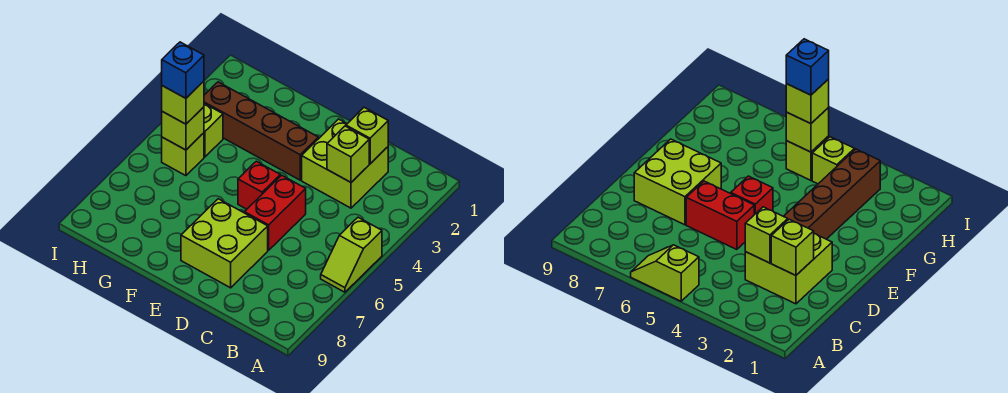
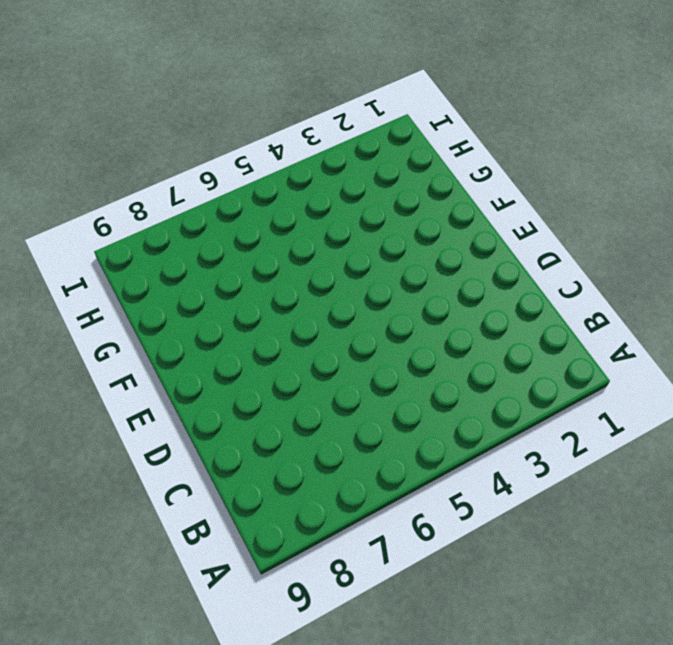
none -> lime 1x2 slope [321,217,382,292]
none -> lime 2x2 brick [302,119,388,208]
none -> red 1x2 brick [244,175,306,250]

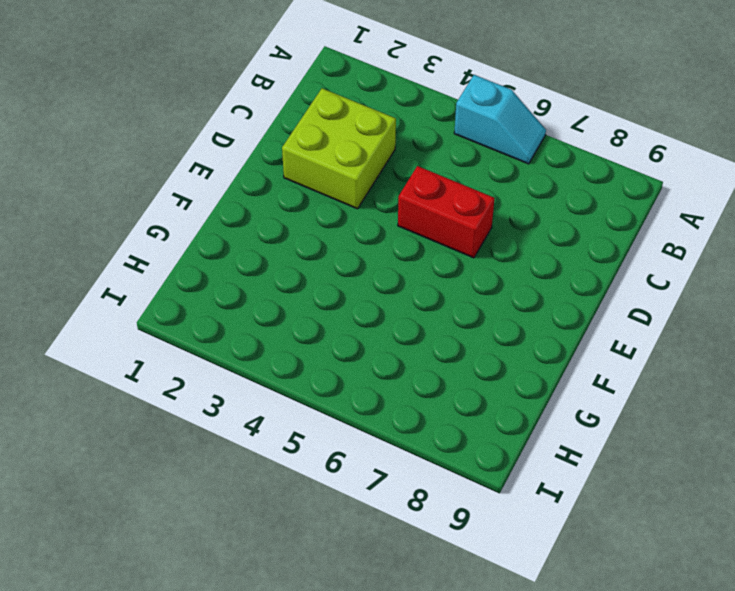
cyan 1x2 slope [454,75,546,164] -> lime 1x2 slope [321,217,382,292]
none -> lime 2x2 brick [181,199,268,288]
none -> brown 1x4 brick [204,82,318,180]
none -> red 1x1 brick [238,161,280,209]

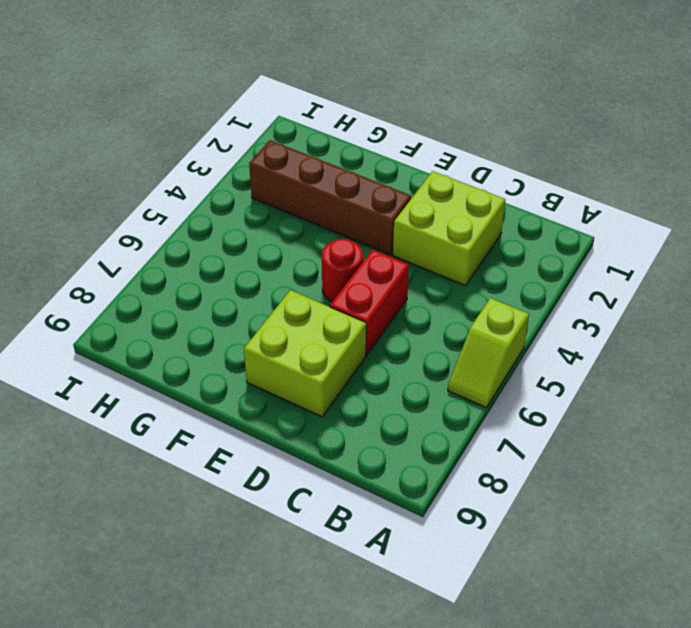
red 1x1 round brick [322,239,363,302] -> red 1x1 brick [238,161,280,209]
none -> lime 1x1 brick [204,104,223,157]
none -> lime 1x1 brick [162,133,204,176]
none -> lime 1x1 brick [346,107,388,164]

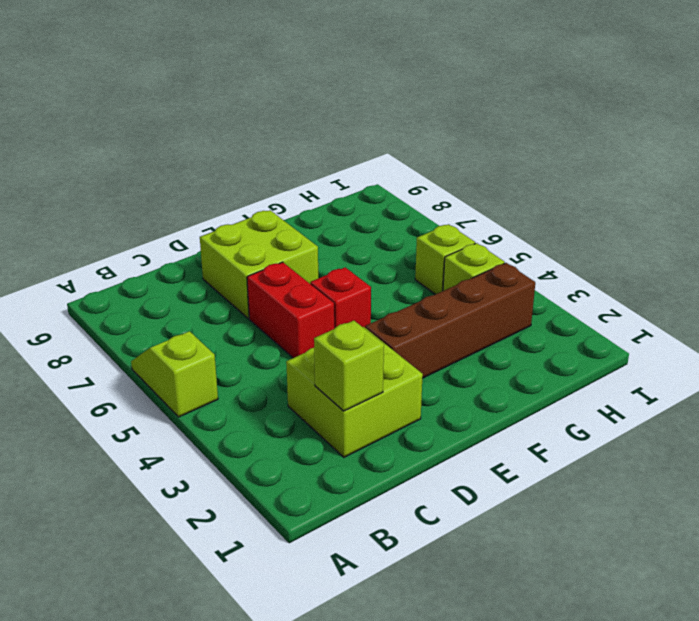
none -> lime 1x1 brick [327,126,369,182]
none -> lime 1x1 brick [162,107,204,150]
none -> lime 1x1 brick [162,81,204,124]

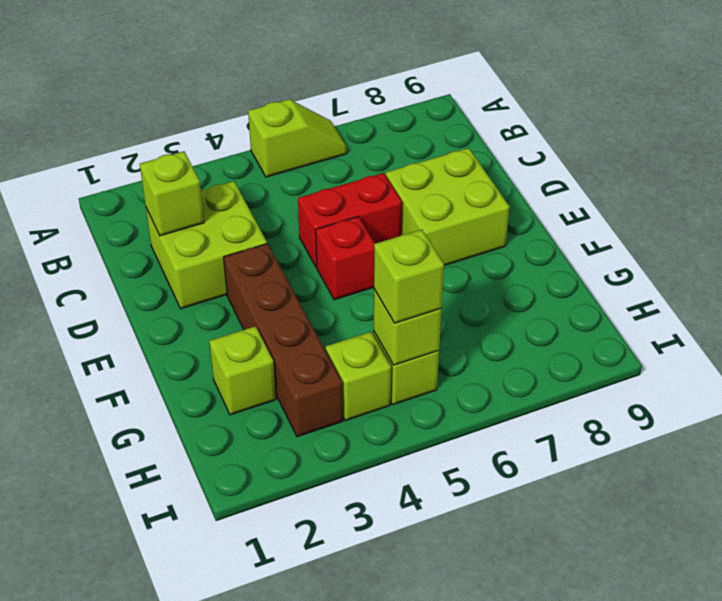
lime 1x1 brick [209,326,276,415] -> lime 1x1 brick moved to [327,126,369,182]
none -> blue 1x1 brick [162,42,204,98]

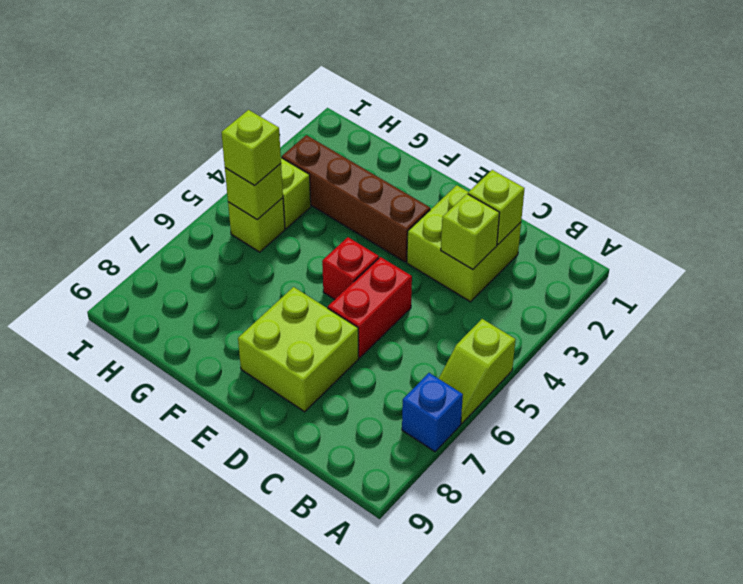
blue 1x1 brick [402,373,463,452] -> blue 1x1 brick moved to [162,42,204,98]

